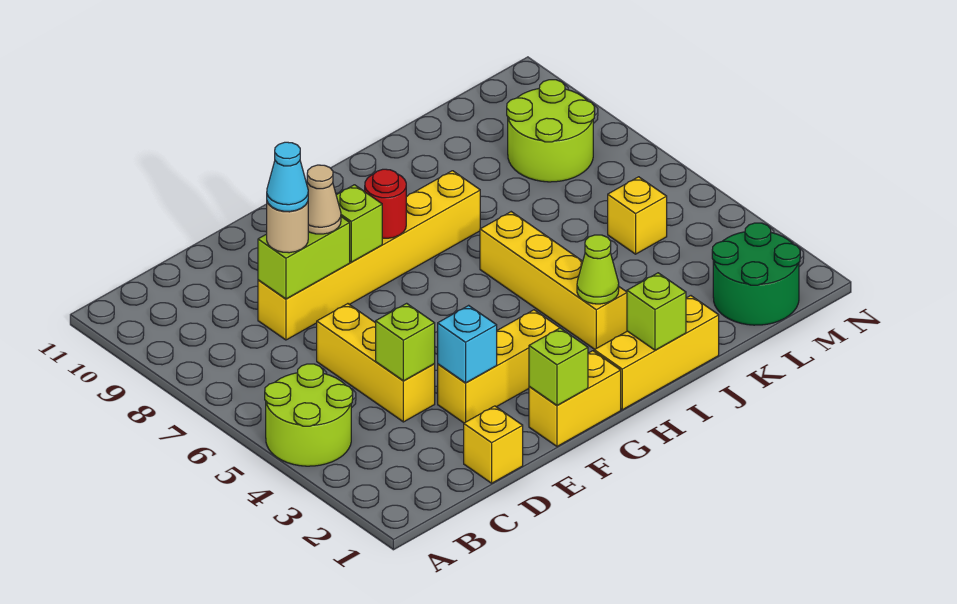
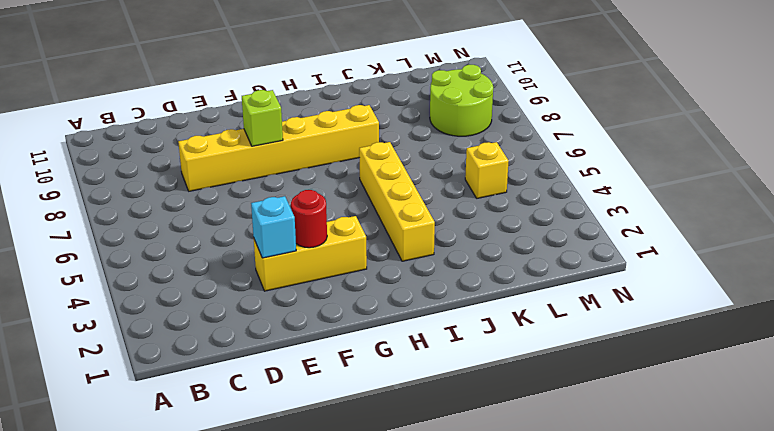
red 1x1 round brick [291,190,327,248] -> red 1x1 round brick moved to [365,169,407,238]
none -> lime 2x2 round brick [265,364,353,466]
none -> yellow 1x1 brick [464,406,523,483]
none -> yellow 1x3 brick [317,304,435,422]

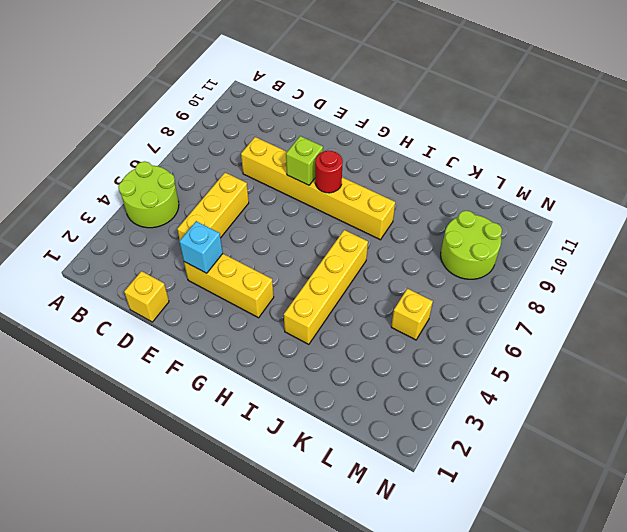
none -> yellow 1x2 brick [529,351,621,446]
none -> yellow 1x3 brick [594,296,719,410]
none -> green 2x2 round brick [712,223,800,325]

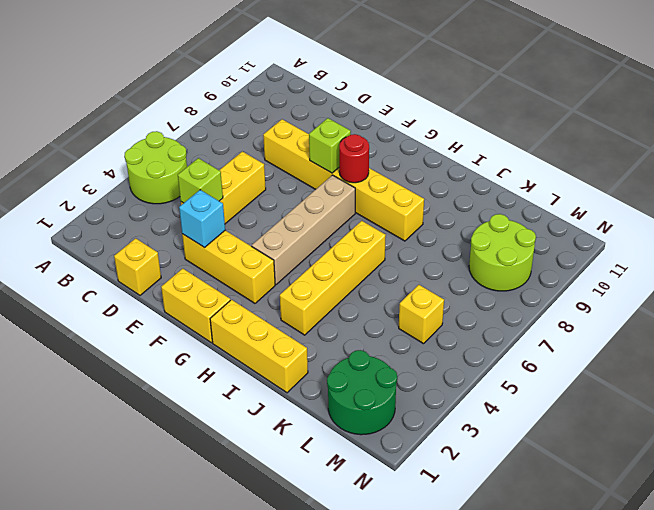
tan 1x4 brick [252,175,355,285] -> none
none -> lime 1x2 brick [258,217,350,299]
none -> lime 1x1 brick [529,328,588,405]
none -> lime 1x1 brick [627,273,686,350]

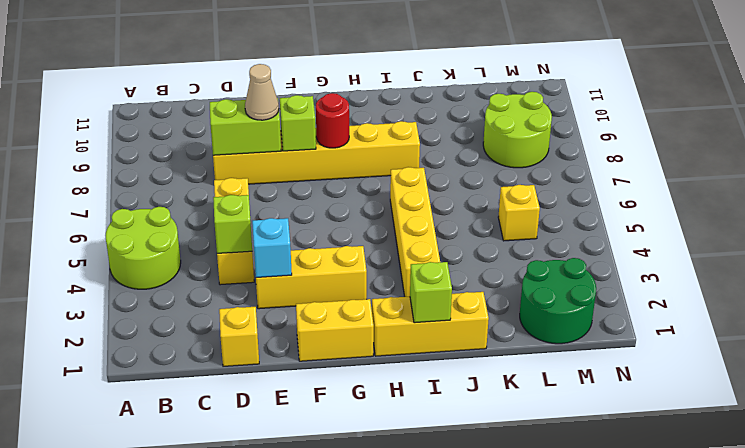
none -> lime 1x1 brick [529,328,588,405]
none -> lime 1x1 cone [577,235,619,304]
none -> tan 1x1 round brick [267,202,308,253]

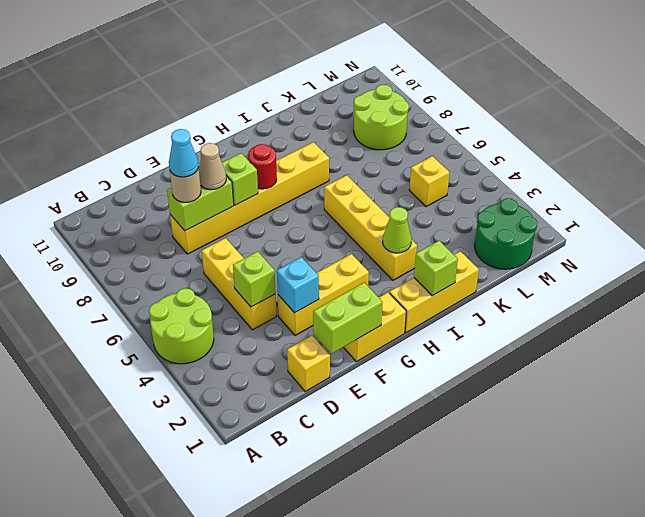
lime 1x2 brick [313,283,383,354] -> lime 1x1 brick [529,328,588,405]

